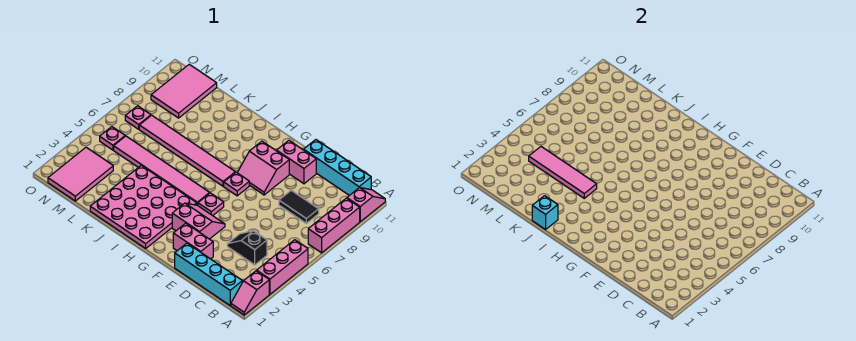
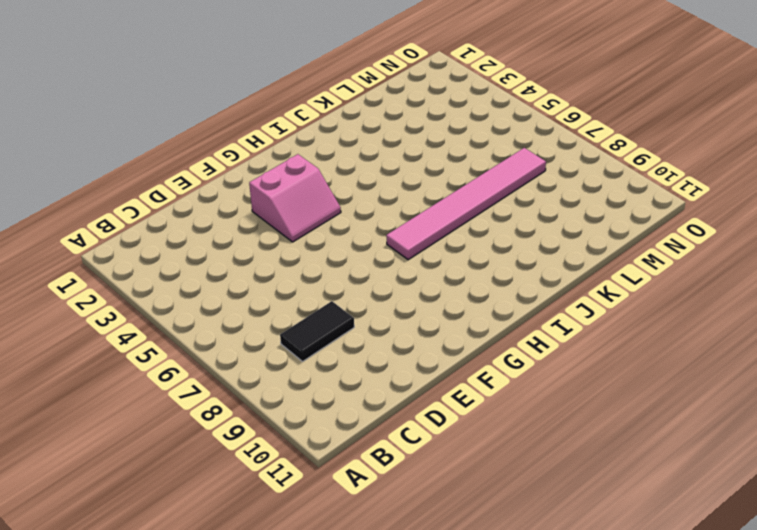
none -> pink 1x2 slope [231,271,269,315]
none -> pink 1x3 brick [257,240,308,294]
none -> pink 1x3 brick [308,198,360,253]

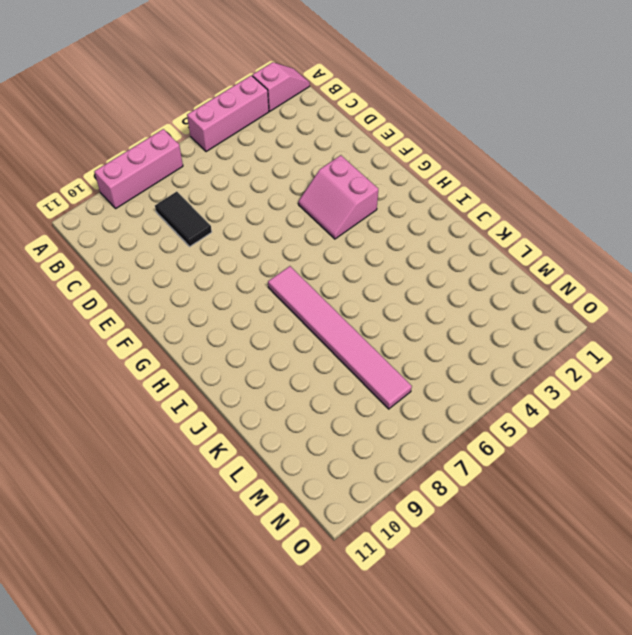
none -> pink 1x2 slope [347,188,385,222]
none -> cyan 1x4 brick [175,243,242,305]
none -> cyan 1x4 brick [304,140,371,196]

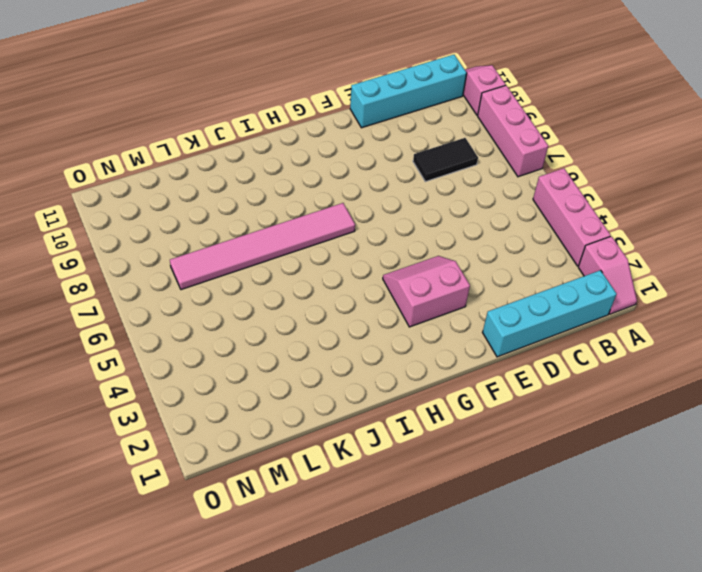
none -> black 1x2 slope [227,231,267,265]
none -> pink 1x2 brick [173,223,213,259]
none -> pink 1x2 brick [277,140,316,184]

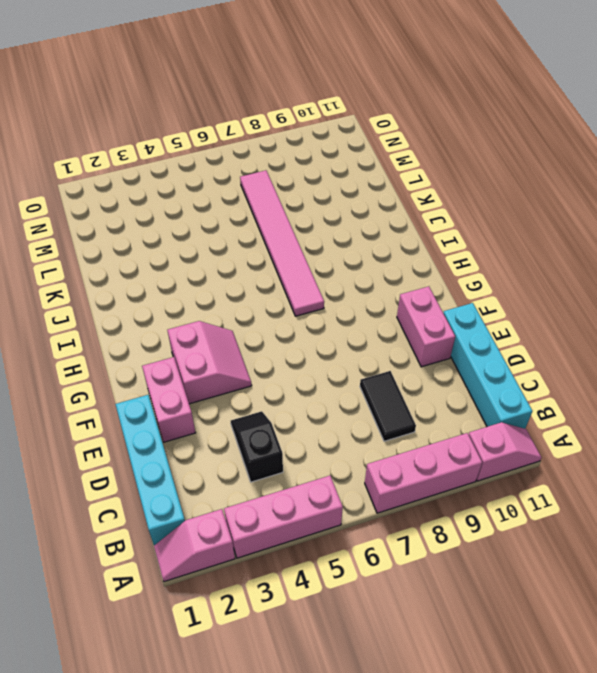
none -> pink 2x2 slope [237,141,289,195]
none -> pink 1x1 plate [198,193,224,216]
none -> pink 1x1 plate [224,172,249,196]

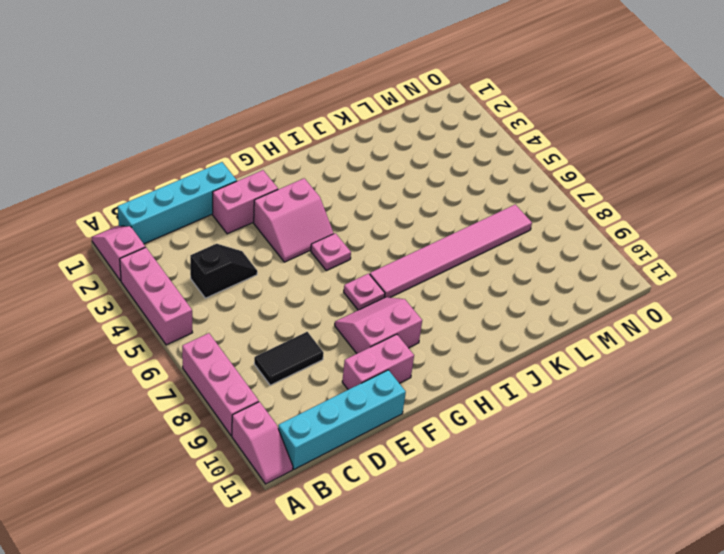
none -> pink 4x4 plate [90,165,197,249]
none -> pink 1x6 tile [114,136,210,205]
none -> pink 2x3 tile [48,147,113,201]

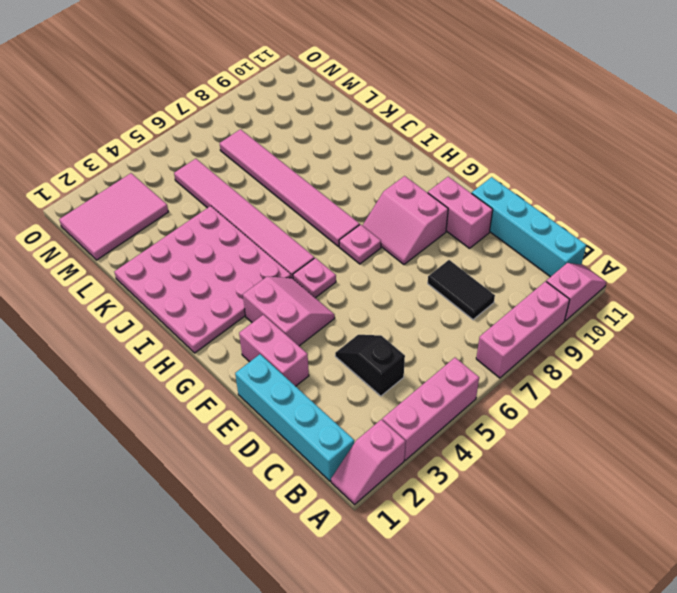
none -> pink 2x3 tile [151,64,217,118]
none -> pink 1x1 plate [100,127,125,150]
none -> pink 1x1 plate [125,106,151,129]

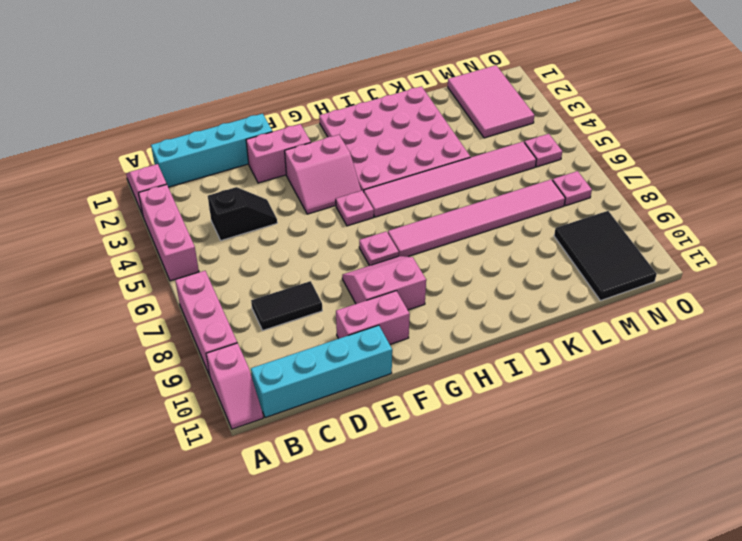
black 2x3 tile [554,211,657,301] -> pink 2x3 tile [151,64,217,118]
none -> cyan 1x1 brick [532,196,558,229]
none -> pink 1x4 tile [529,147,597,198]

